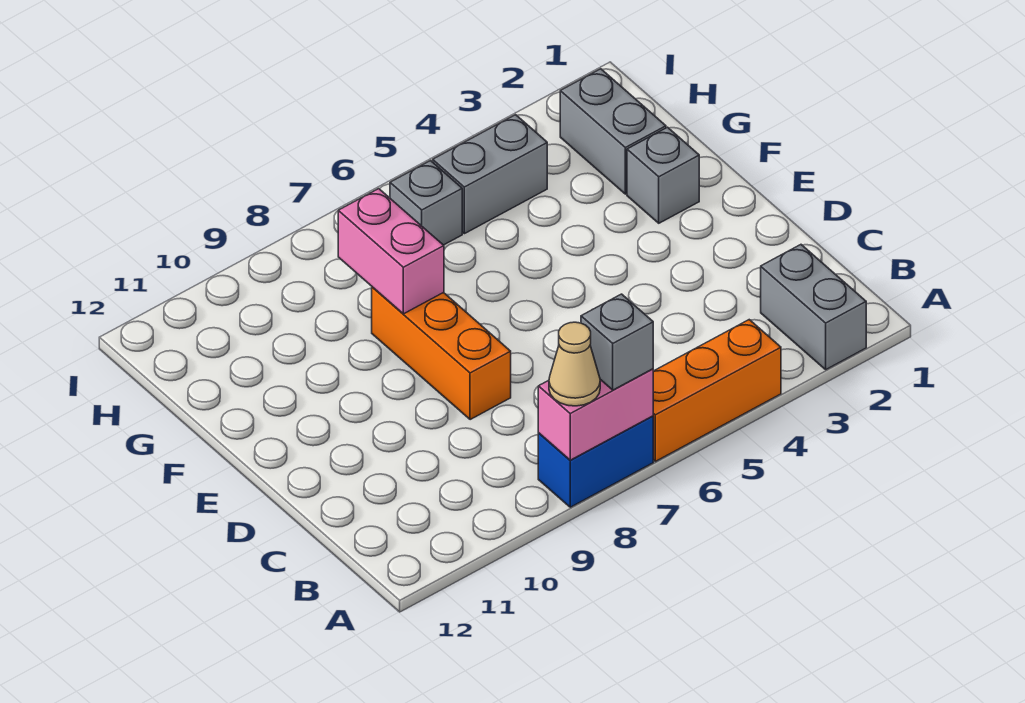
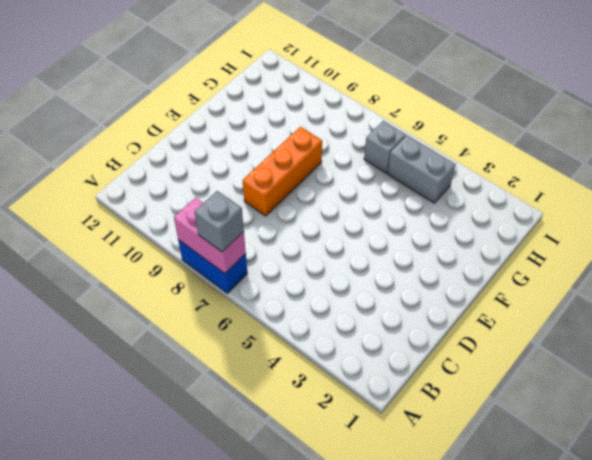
none -> grey 1x2 brick [761,245,866,369]
none -> orange 1x3 brick [653,320,781,461]
none -> grey 1x1 brick [627,127,699,223]

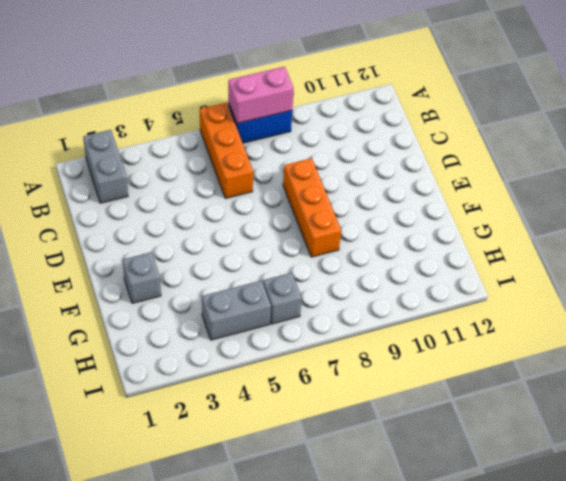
orange 1x3 brick [200,102,253,199] -> orange 1x3 brick turned to [653,320,781,461]
none -> grey 1x2 brick [560,69,666,194]
none -> pink 1x2 brick [338,189,444,314]
none -> grey 1x1 brick [581,294,653,390]

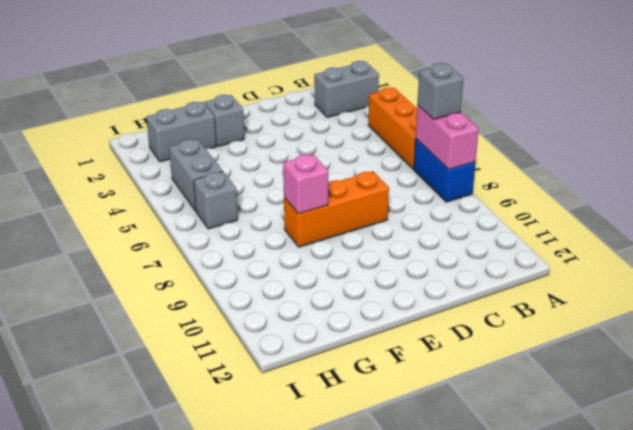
pink 1x1 brick [283,154,328,214] -> pink 1x2 brick [338,189,444,314]
none -> tan 1x1 cone [549,322,600,406]

